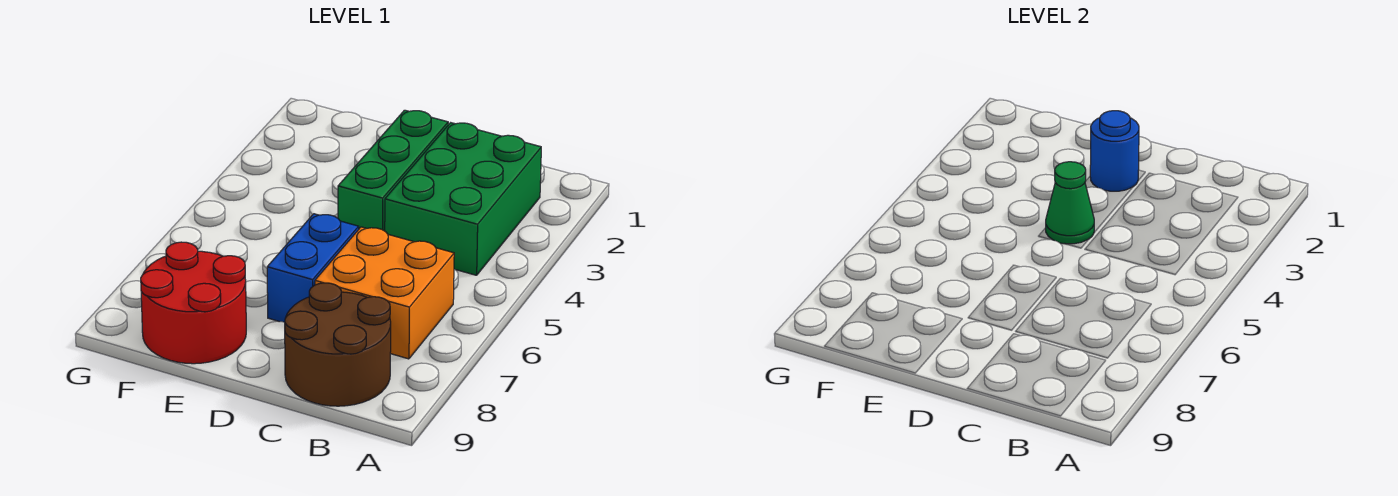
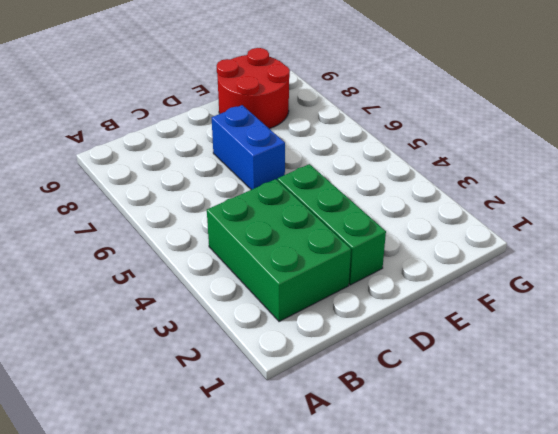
none -> orange 2x2 brick [315,227,454,359]
none -> brown 2x2 round brick [285,283,391,406]

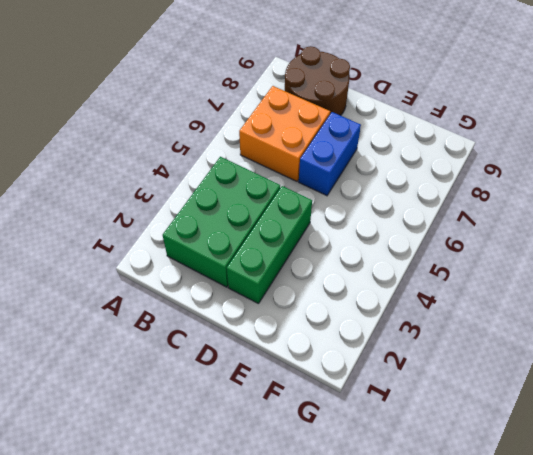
none -> red 2x2 round brick [141,242,246,364]
none -> blue 1x1 round brick [1090,111,1139,191]

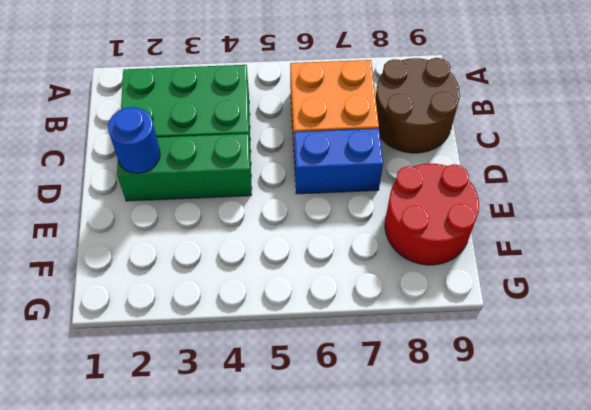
none -> green 1x1 cone [1046,162,1094,244]

